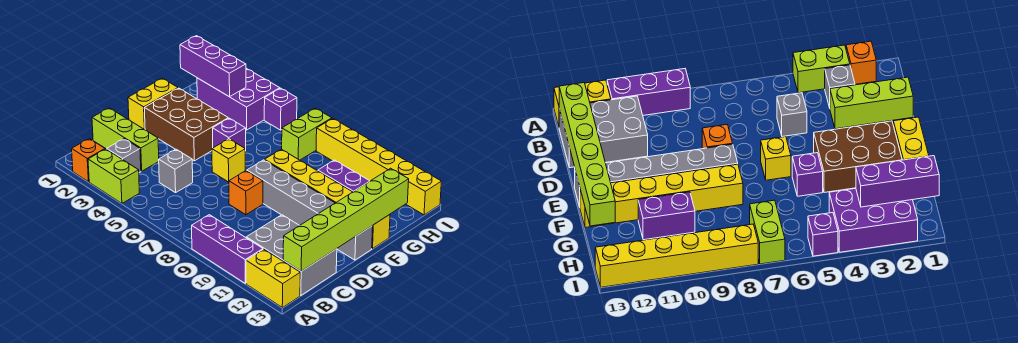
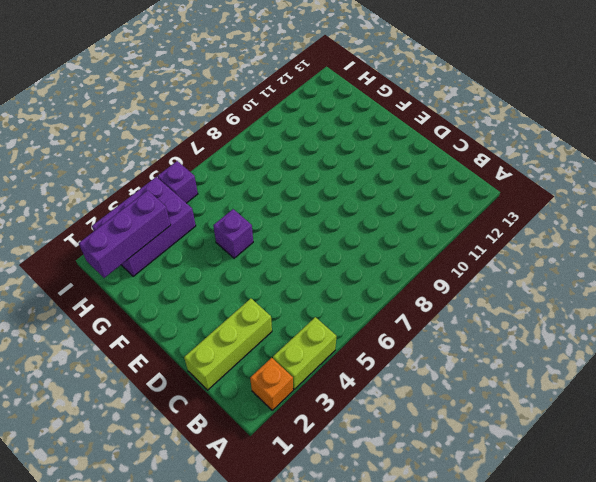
none -> purple 1x3 brick [192,215,263,283]
none -> yellow 1x2 brick [246,249,300,308]
none -> grey 1x1 brick [107,139,141,173]

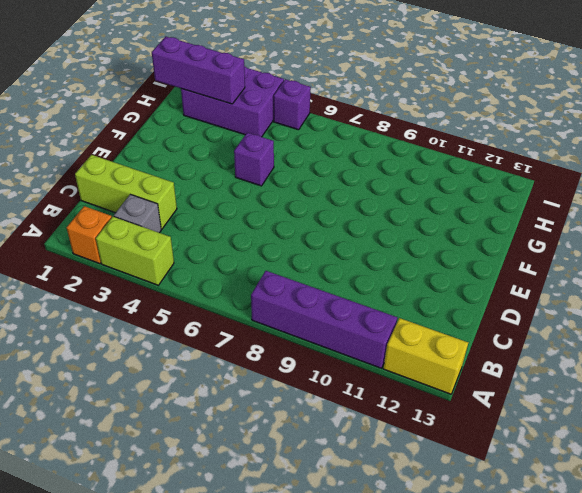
purple 1x4 brick [251,271,398,368] -> purple 1x3 brick [192,215,263,283]
none -> grey 2x3 brick [246,215,337,295]
none -> grey 1x1 brick [159,149,193,193]
none -> orange 1x1 brick [229,171,263,215]

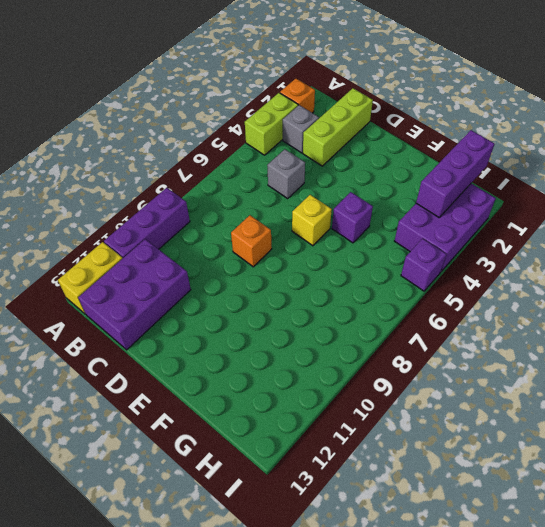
purple 2x3 brick [78,239,191,350] -> grey 2x3 brick [246,215,337,295]
none -> yellow 1x2 brick [128,78,178,130]
none -> brown 2x3 brick [144,88,228,161]
none -> grey 1x6 brick [247,160,373,260]

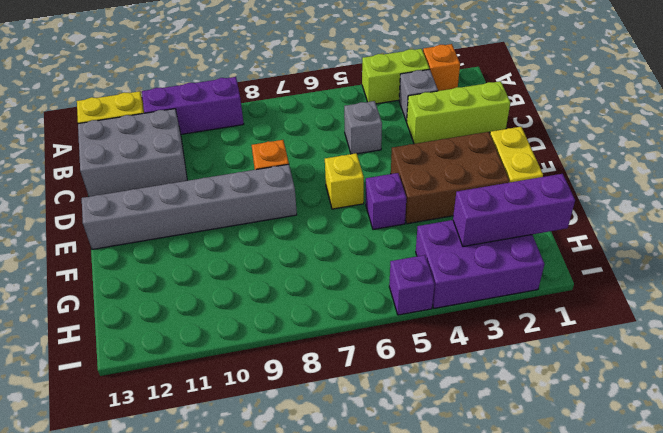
none -> yellow 1x6 brick [265,149,390,249]
none -> purple 1x2 brick [318,160,369,192]
none -> lime 1x2 brick [282,108,332,160]

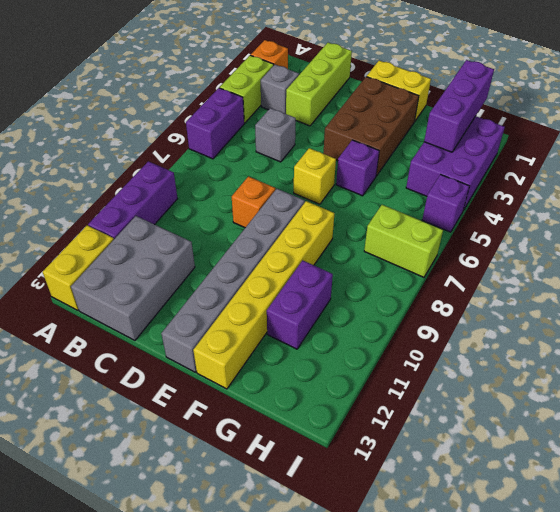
purple 1x2 brick [186,88,244,159] -> none
none -> yellow 1x6 brick [316,118,441,215]
none -> lime 1x6 brick [283,168,409,271]

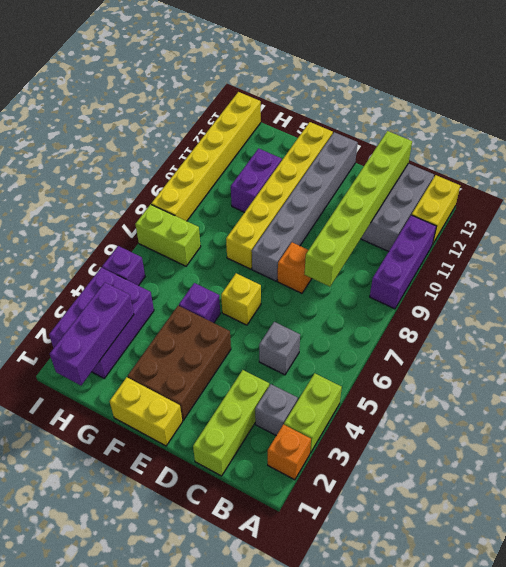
lime 1x6 brick [305,131,412,287] -> lime 1x6 brick turned to [283,168,409,271]

